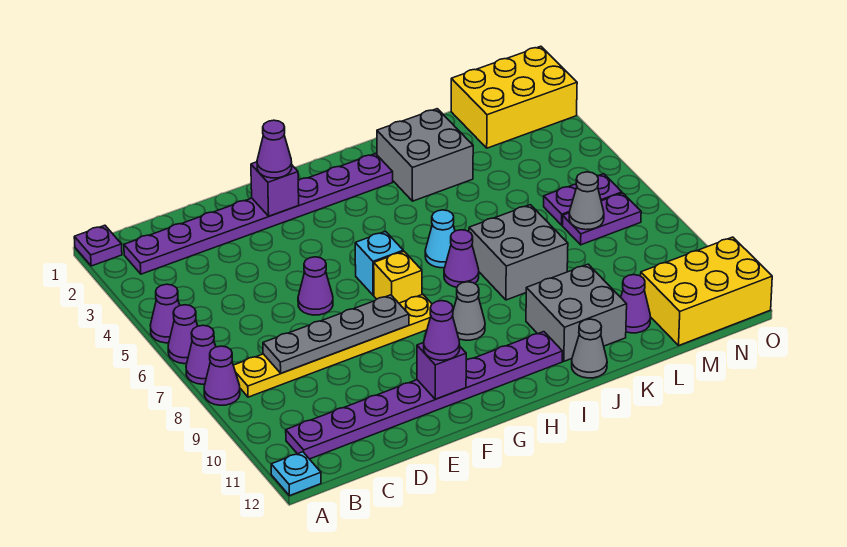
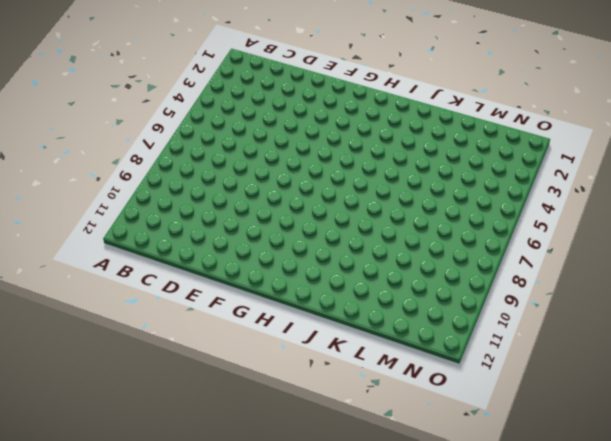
none -> purple 1x1 plate [74,225,122,266]
none -> purple 1x1 cone [150,284,180,343]
none -> purple 1x1 cone [168,305,198,364]
none -> purple 1x1 cone [186,325,216,384]

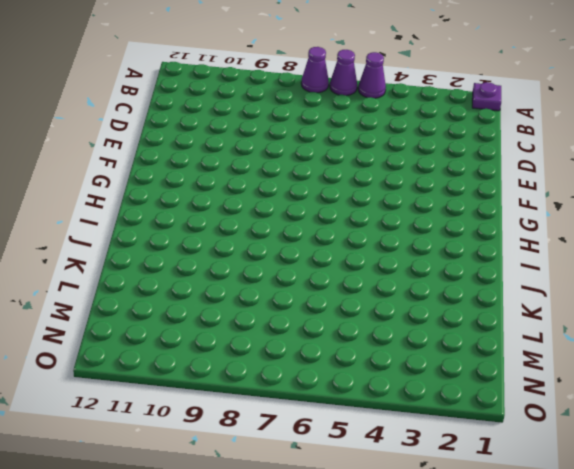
none -> purple 1x1 cone [204,346,240,405]
none -> cyan 1x1 plate [271,452,321,496]
none -> purple 1x8 plate [124,153,393,274]
none -> yellow 1x6 plate [233,294,432,397]

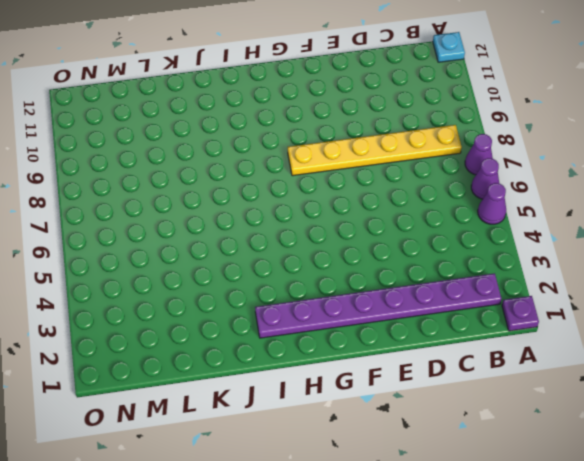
none -> purple 1x1 cone [204,346,240,405]
none -> purple 1x8 plate [286,332,563,459]
none -> purple 1x1 cone [298,257,333,315]
none -> cyan 1x1 brick [355,231,403,295]

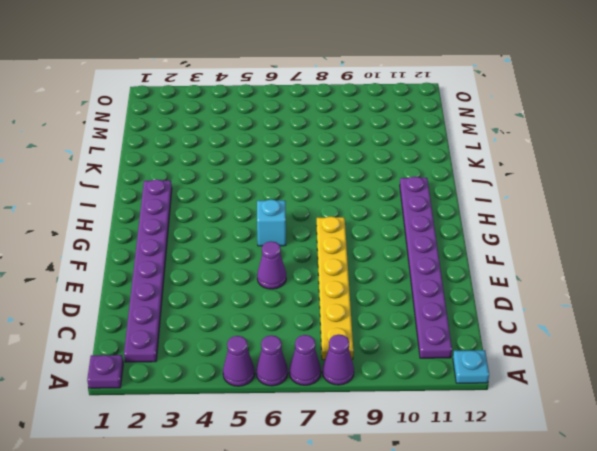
none -> yellow 1x1 brick [374,251,422,303]
none -> grey 1x1 cone [453,282,485,340]
none -> cyan 1x1 cone [425,210,455,268]
none -> purple 1x1 cone [444,230,479,287]

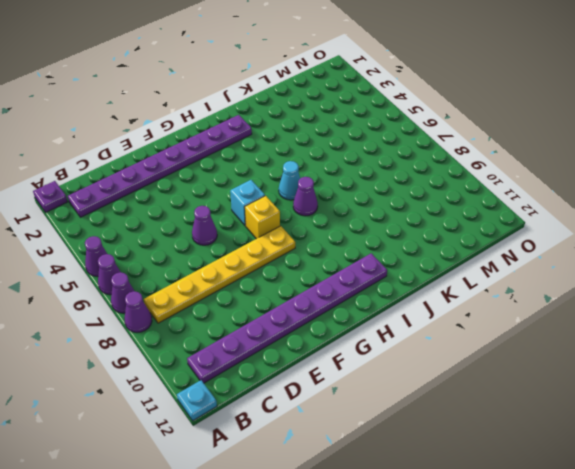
none -> grey 1x1 cone [453,282,485,340]
none -> grey 2x2 brick [377,109,473,201]
none -> grey 2x2 brick [469,205,568,300]
none -> grey 2x2 brick [526,264,627,361]

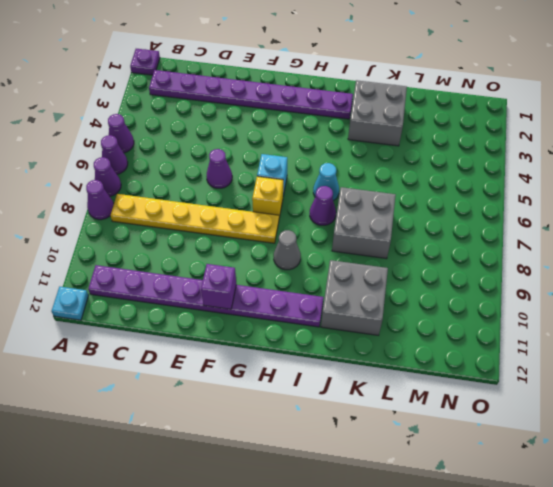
none -> grey 1x1 cone [572,319,607,378]
none -> purple 1x1 cone [621,275,651,333]
none -> yellow 2x3 brick [451,46,577,148]
none -> purple 1x2 plate [544,174,622,225]

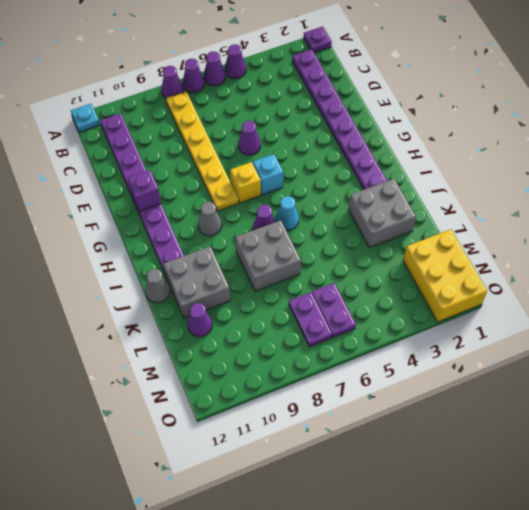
none -> yellow 2x3 brick [641,237,772,345]
none -> grey 1x4 plate [263,295,409,373]
none -> purple 1x1 brick [251,162,299,216]
none -> grey 1x1 cone [569,172,604,230]

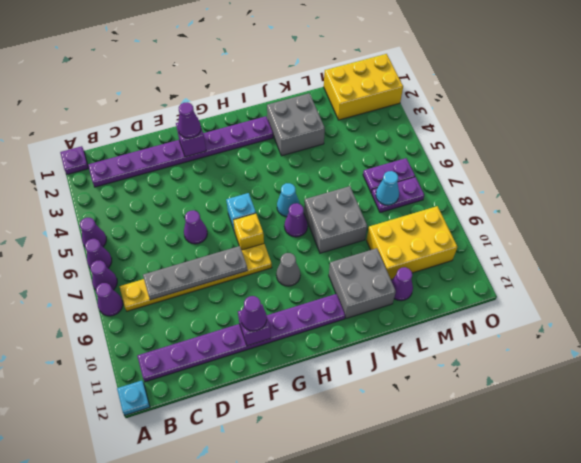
yellow 2x3 brick [367,206,457,279] -> yellow 2x3 brick moved to [641,237,772,345]
cyan 1x1 cone [376,171,399,205] -> grey 1x1 cone [569,172,604,230]
none -> grey 1x1 cone [572,319,607,378]

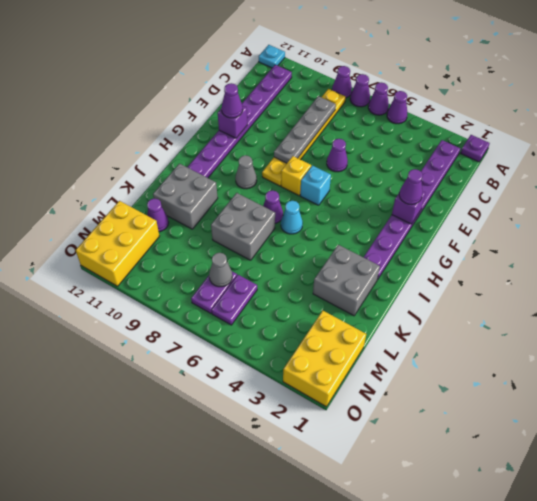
none -> grey 1x1 cone [572,319,607,378]

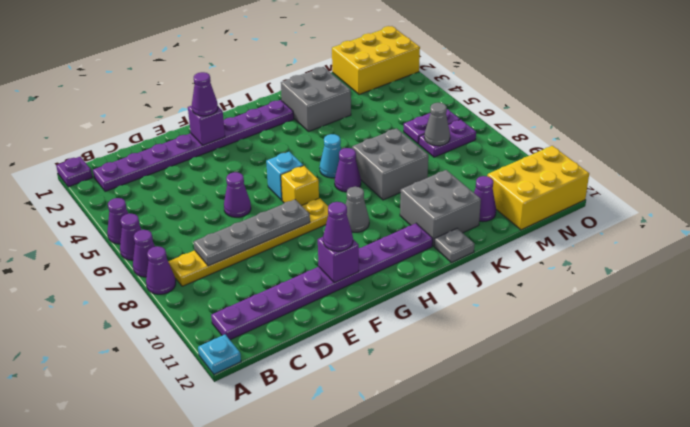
grey 1x1 plate [434,228,474,263] -> grey 1x1 cone [572,319,607,378]

